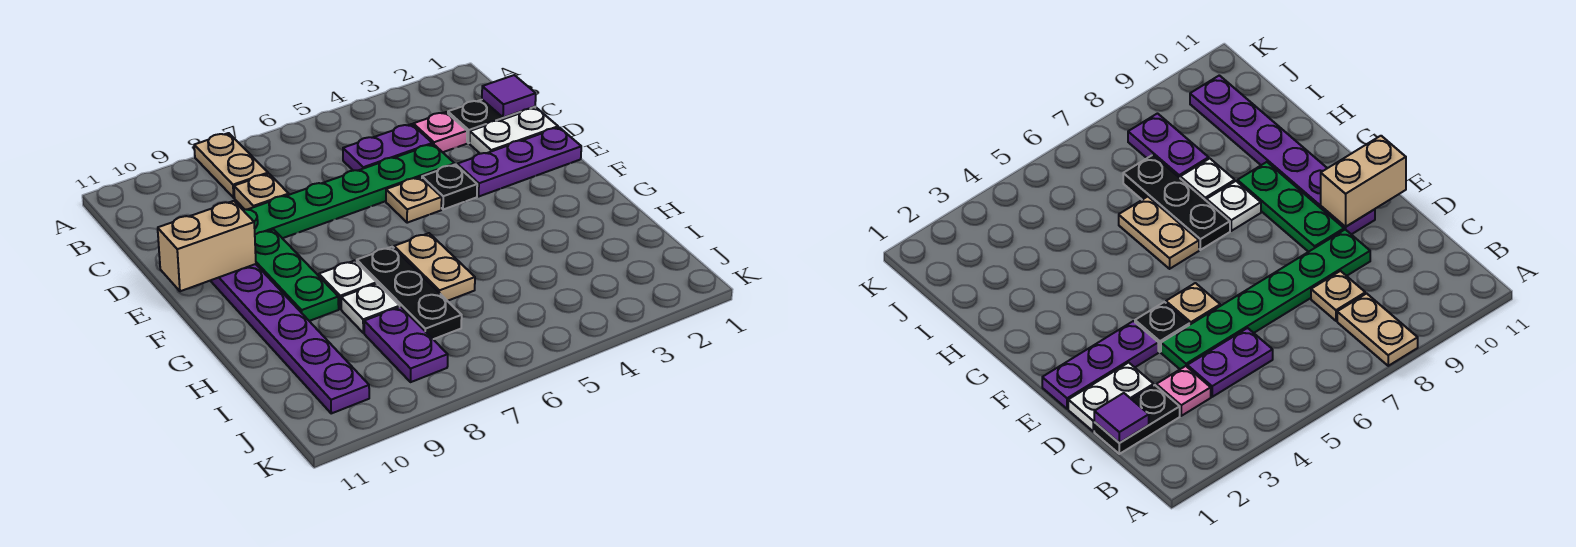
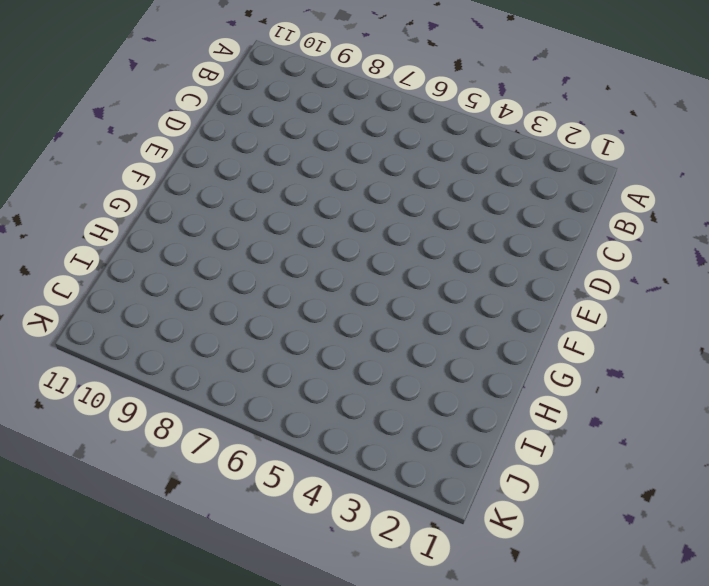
none -> tan 1x2 plate [194,133,268,198]
none -> black 1x2 plate [448,100,535,143]
none -> pink 1x1 plate [413,112,467,152]

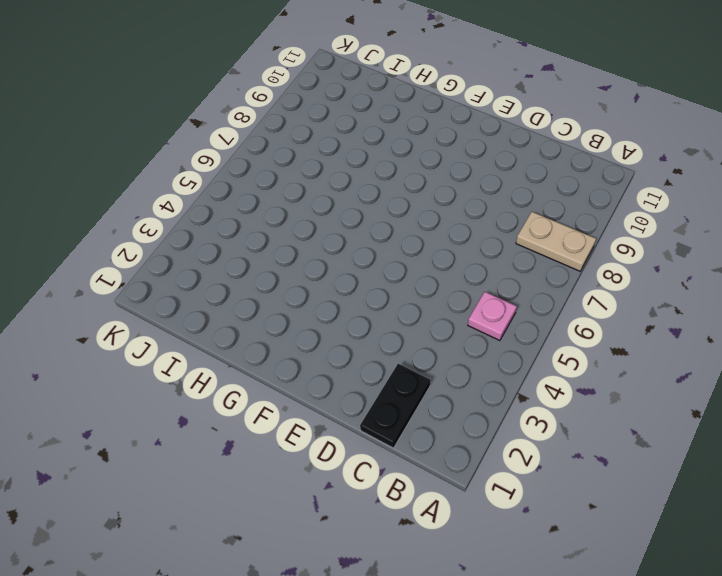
pink 1x1 plate [468,292,517,341] -> pink 1x1 plate moved to [413,112,467,152]
none -> purple 1x2 plate [343,124,432,171]
none -> tan 1x1 plate [234,174,289,210]
none -> white 1x2 plate [470,108,558,154]

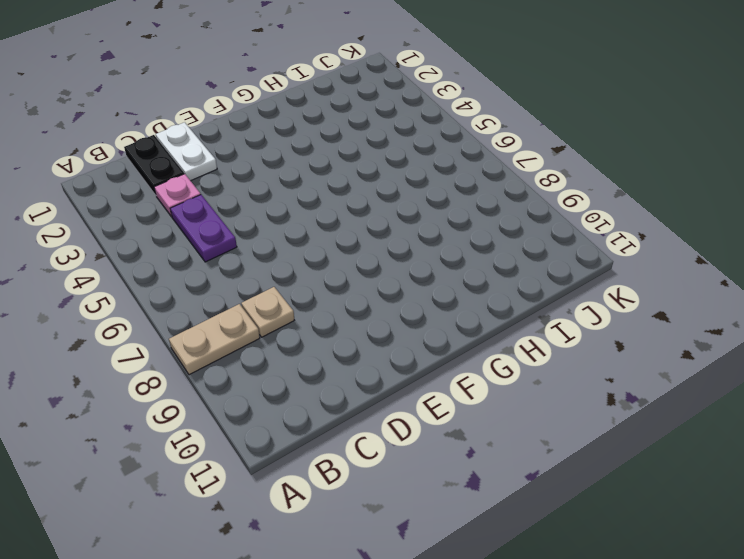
none -> green 1x6 plate [243,144,455,238]
none -> purple 1x3 plate [457,127,581,196]
none -> black 1x1 plate [422,164,477,210]

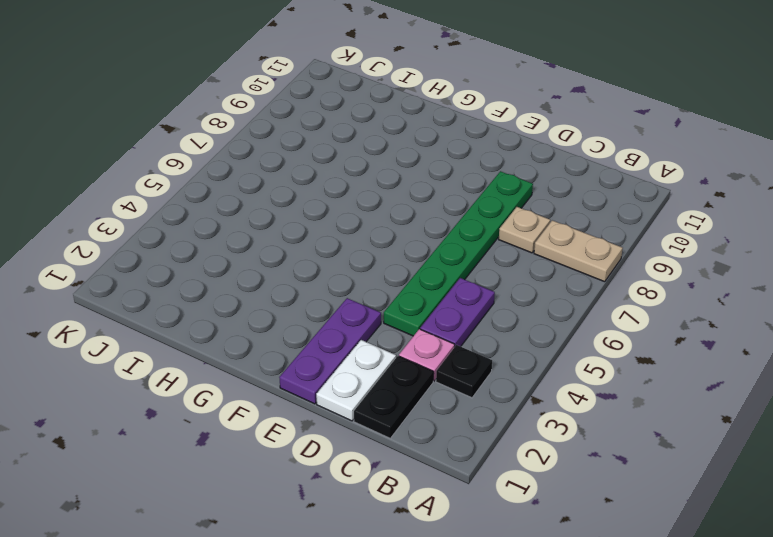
black 1x1 plate [436,345,492,398] -> black 1x1 plate moved to [422,164,477,210]
none -> tan 1x1 plate [386,177,442,223]
none -> green 1x3 plate [255,230,339,321]
none -> purple 1x6 plate [210,264,369,413]

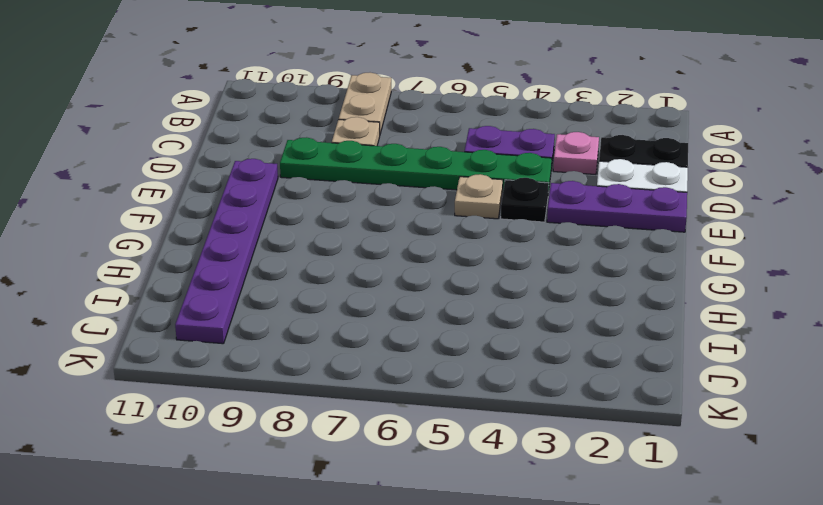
none -> green 1x3 plate [255,230,339,321]
none -> tan 1x2 plate [394,233,475,301]
none -> black 1x3 plate [357,247,462,339]

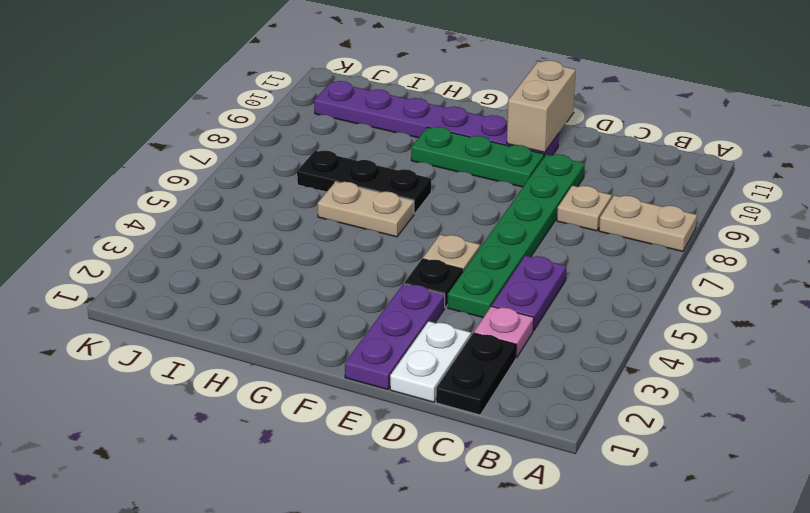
none -> white 1x1 plate [319,260,377,309]
none -> white 1x1 plate [341,283,400,333]
none -> purple 1x2 plate [364,307,448,382]

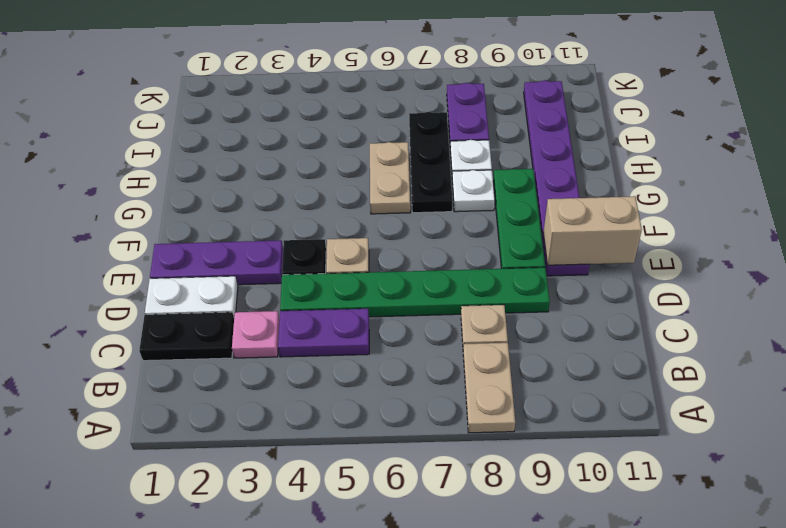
none -> purple 1x1 tile [482,75,536,117]

